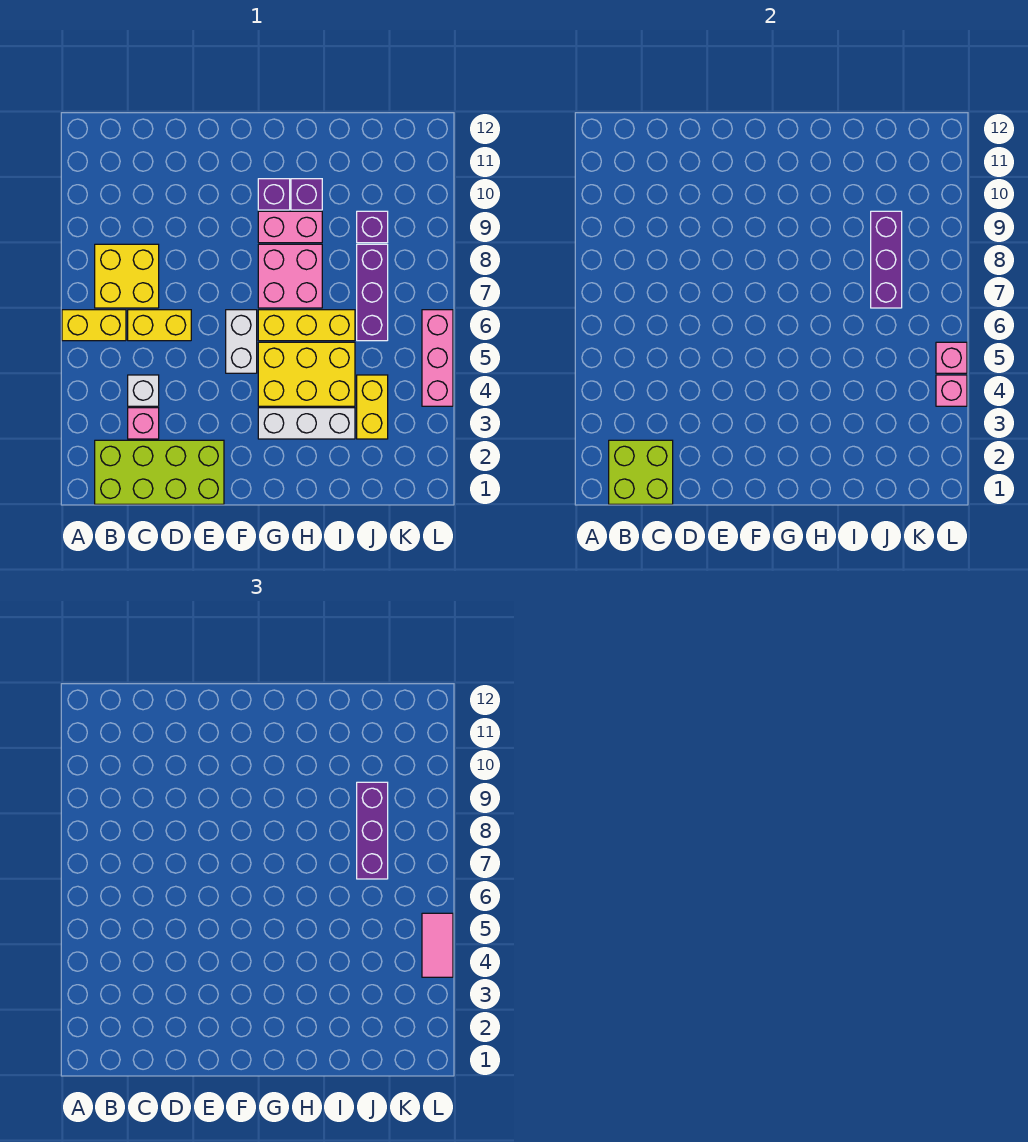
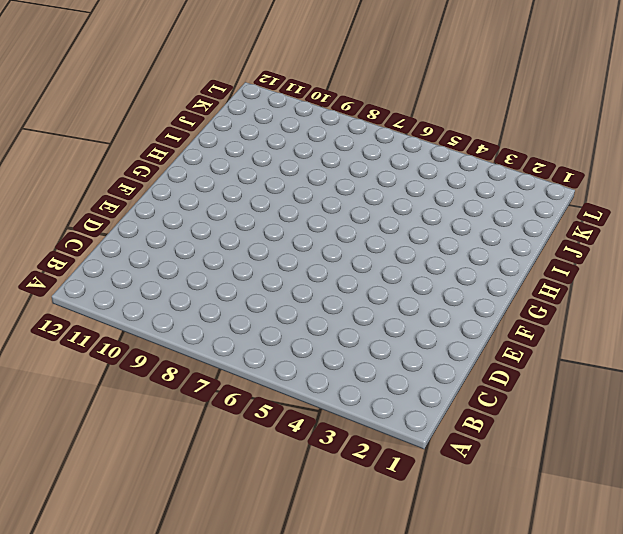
none -> yellow 1x2 brick [62,310,126,341]
none -> lime 2x4 brick [95,440,224,504]
none -> yellow 2x2 brick [95,244,159,308]

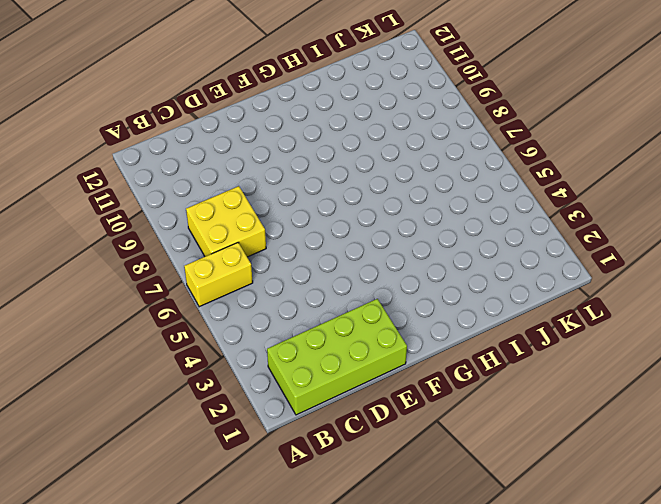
none -> pink 1x1 brick [128,408,159,439]
none -> white 1x1 brick [128,375,159,406]
none -> yellow 1x2 brick [128,310,191,341]

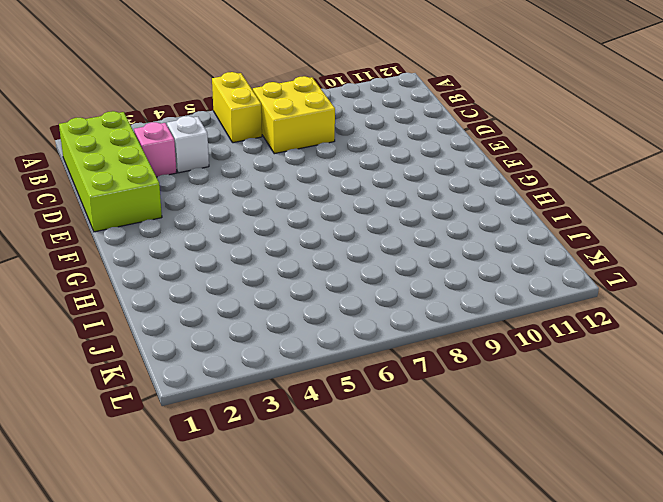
none -> yellow 1x2 brick [128,310,191,341]
none -> white 1x2 brick [226,310,257,373]
none -> white 1x3 brick [258,408,355,439]

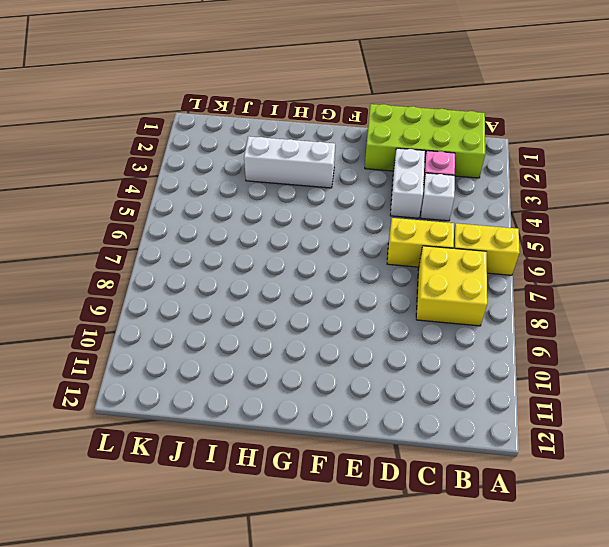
white 1x2 brick [390,148,425,218] -> white 1x2 brick moved to [226,310,257,373]
none -> yellow 2x3 brick [258,342,355,406]
none -> yellow 1x3 brick [258,310,355,341]
none -> pink 2x2 brick [258,244,322,308]

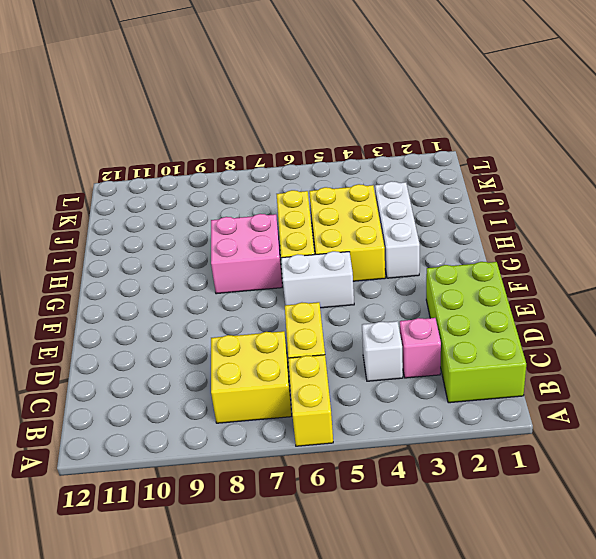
none -> pink 1x2 brick [258,211,322,243]
none -> purple 1x1 brick [258,179,290,210]
none -> purple 1x1 brick [291,179,322,210]

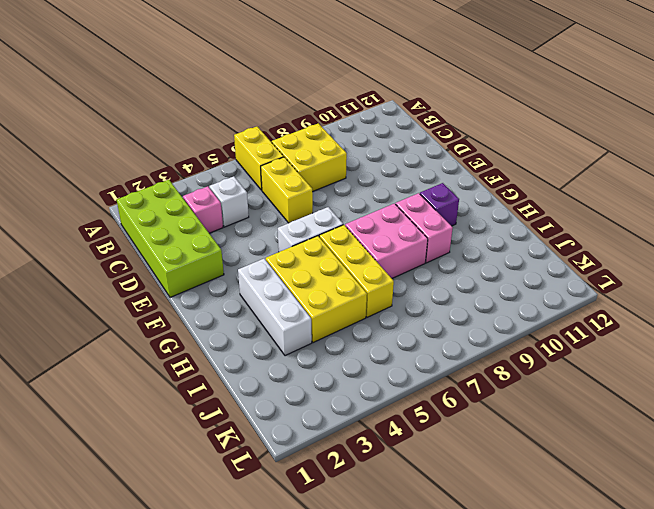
none -> purple 1x1 brick [291,179,322,210]
none -> yellow 1x2 brick [357,375,388,439]
none -> purple 1x3 brick [357,244,388,341]

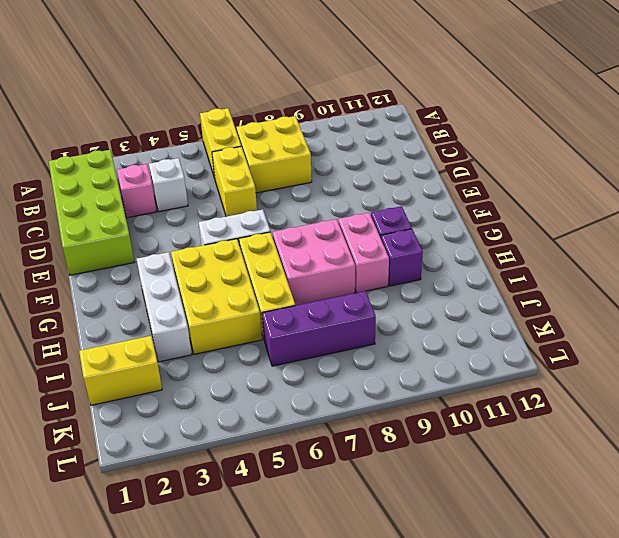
yellow 1x2 brick [79,336,162,405] -> yellow 1x2 brick moved to [357,375,388,439]
none -> purple 1x1 brick [357,211,388,243]
none -> pink 1x3 brick [422,310,453,406]
none -> lime 2x2 brick [609,440,673,504]

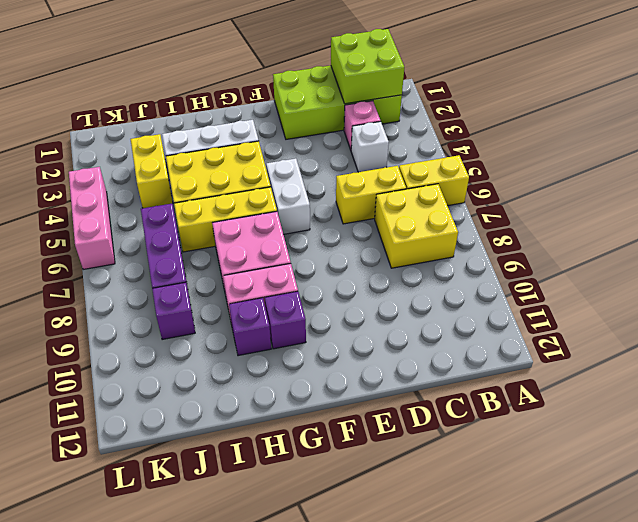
none -> purple 1x3 brick [871,211,902,308]
none -> pink 1x1 brick [936,375,967,406]
none -> pink 1x1 brick [936,342,967,373]

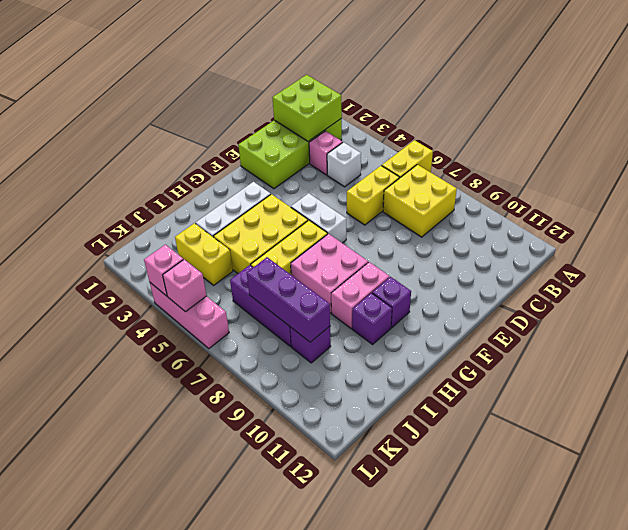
none -> purple 1x3 brick [357,782,388,879]
none -> pink 1x2 tile [422,913,453,977]

